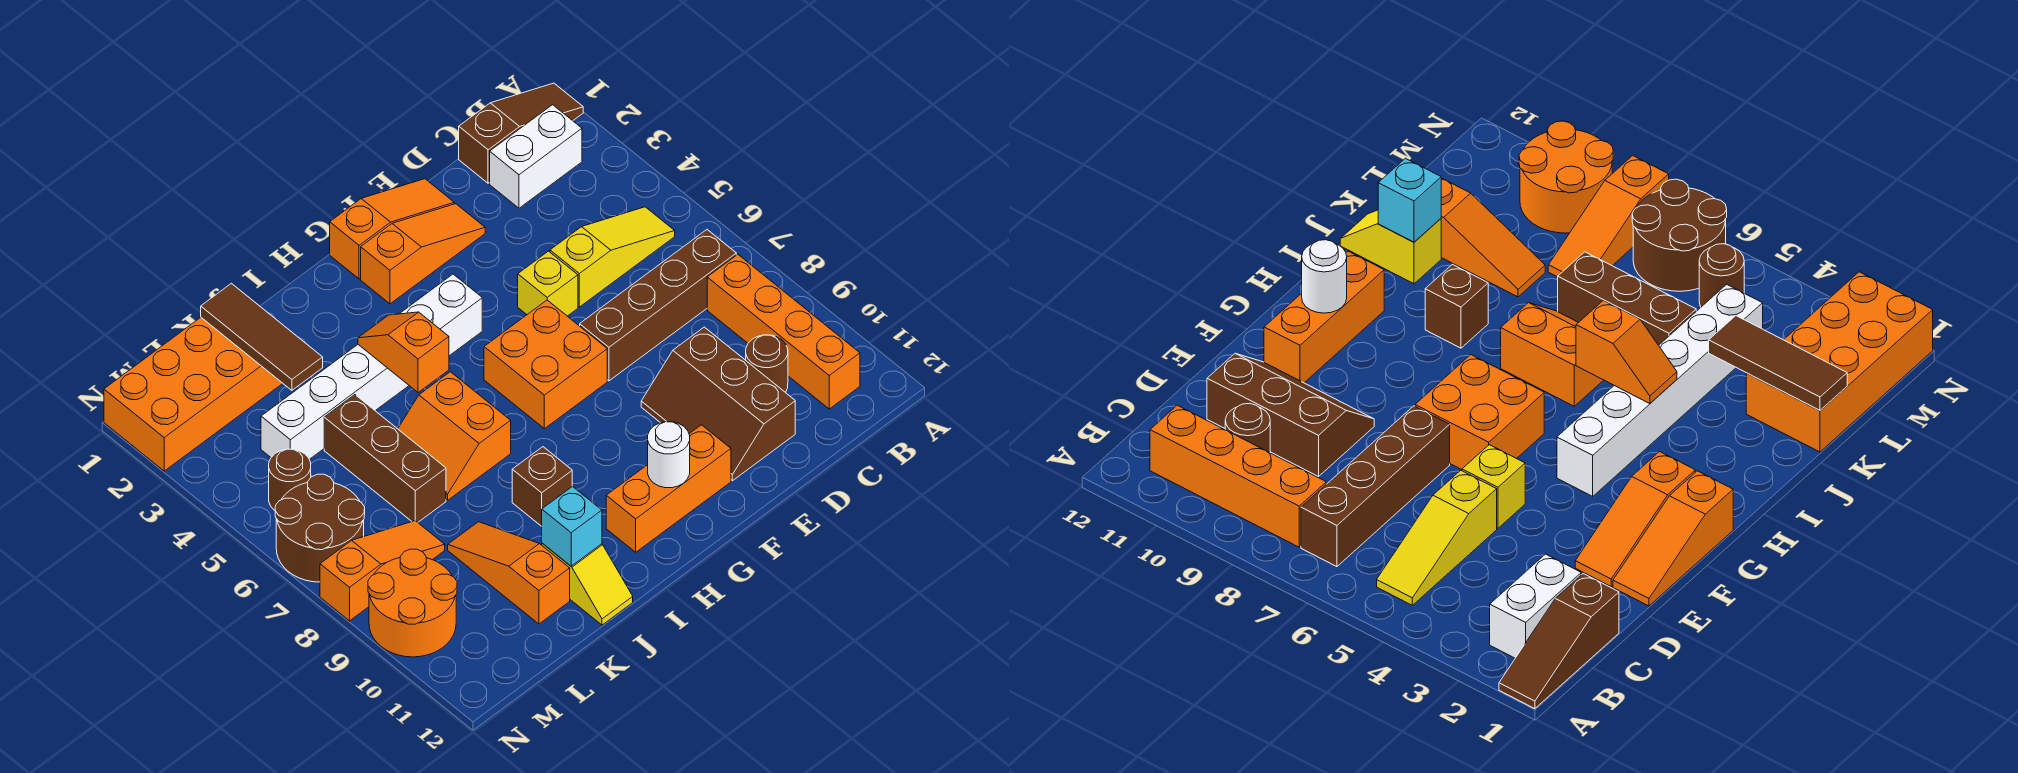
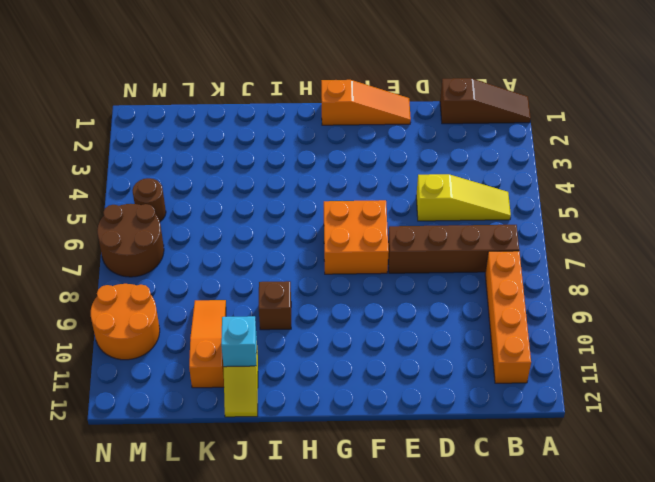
none -> white 1x2 brick [490,105,582,208]
none -> brown 1x1 round brick [746,335,788,393]
none -> brown 2x3 slope [641,327,795,481]

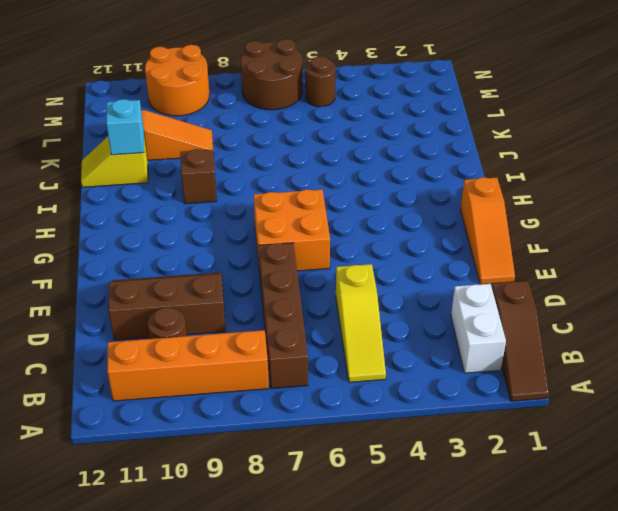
none -> orange 1x3 slope [361,204,485,304]
none -> yellow 1x1 brick [518,251,578,316]
none -> orange 1x3 brick [606,425,731,552]

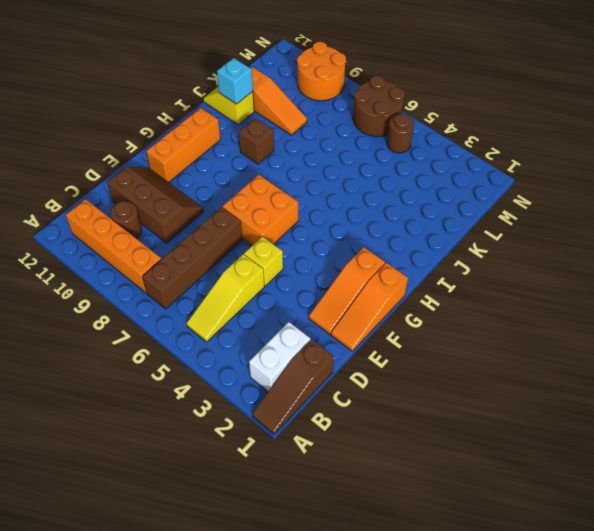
none -> white 1x6 brick [261,274,482,459]
none -> orange 2x2 slope [398,372,511,500]
none -> orange 2x4 brick [104,317,283,471]

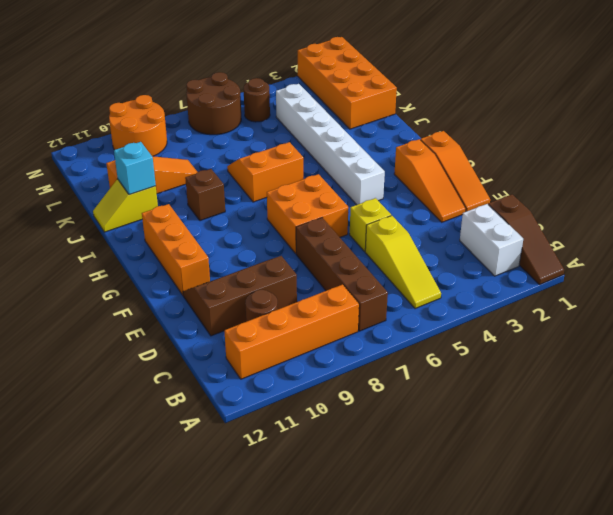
none -> brown 1x3 brick [324,395,446,522]
none -> orange 1x3 slope [320,521,445,621]
none -> white 1x1 round brick [648,422,690,488]

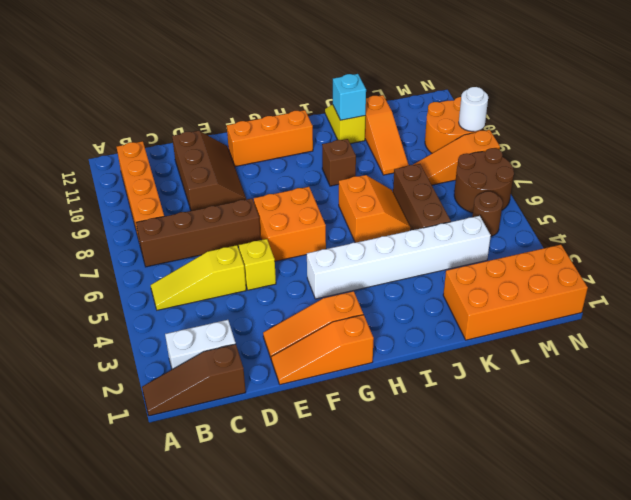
white 1x1 round brick [459,87,488,131] -> white 1x1 round brick moved to [648,422,690,488]
none -> brown 1x1 round brick [746,335,788,393]
none -> orange 1x2 slope [358,312,449,393]
none -> brown 1x3 tile [201,283,323,390]

